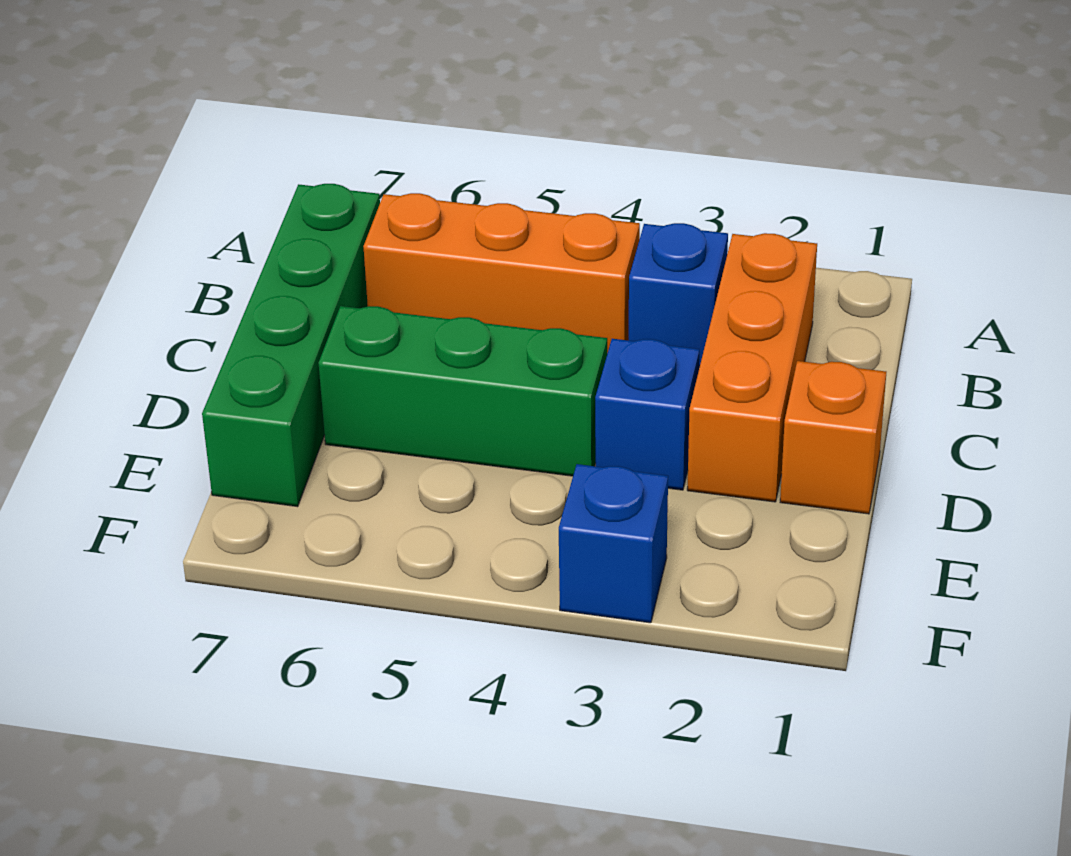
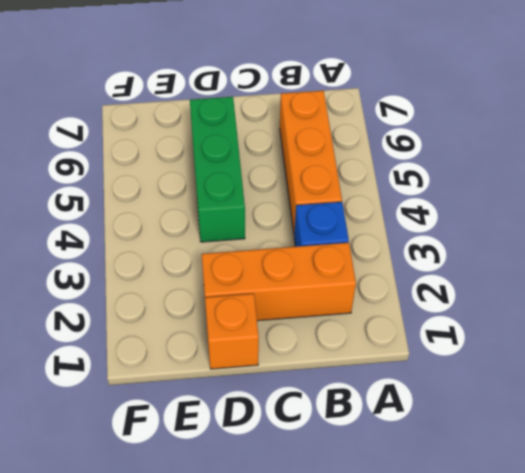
none -> green 1x4 brick [202,184,380,507]
none -> blue 1x1 brick [595,339,699,490]

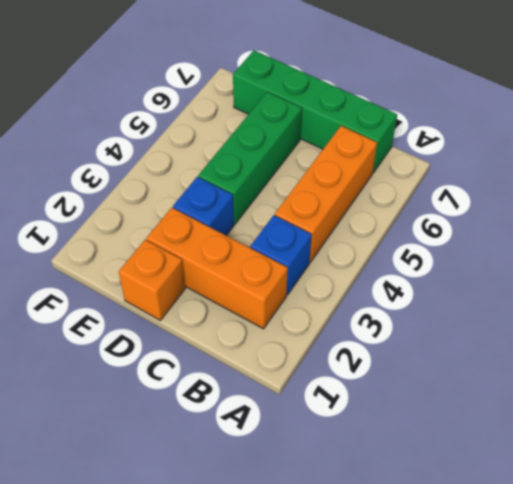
none -> blue 1x1 brick [559,464,668,623]

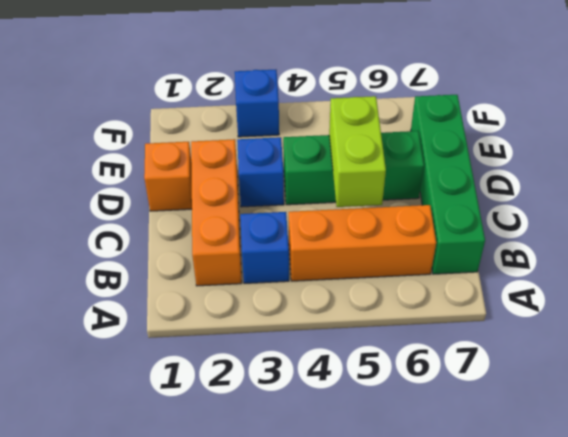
lime 1x2 brick [329,96,386,207] -> none

